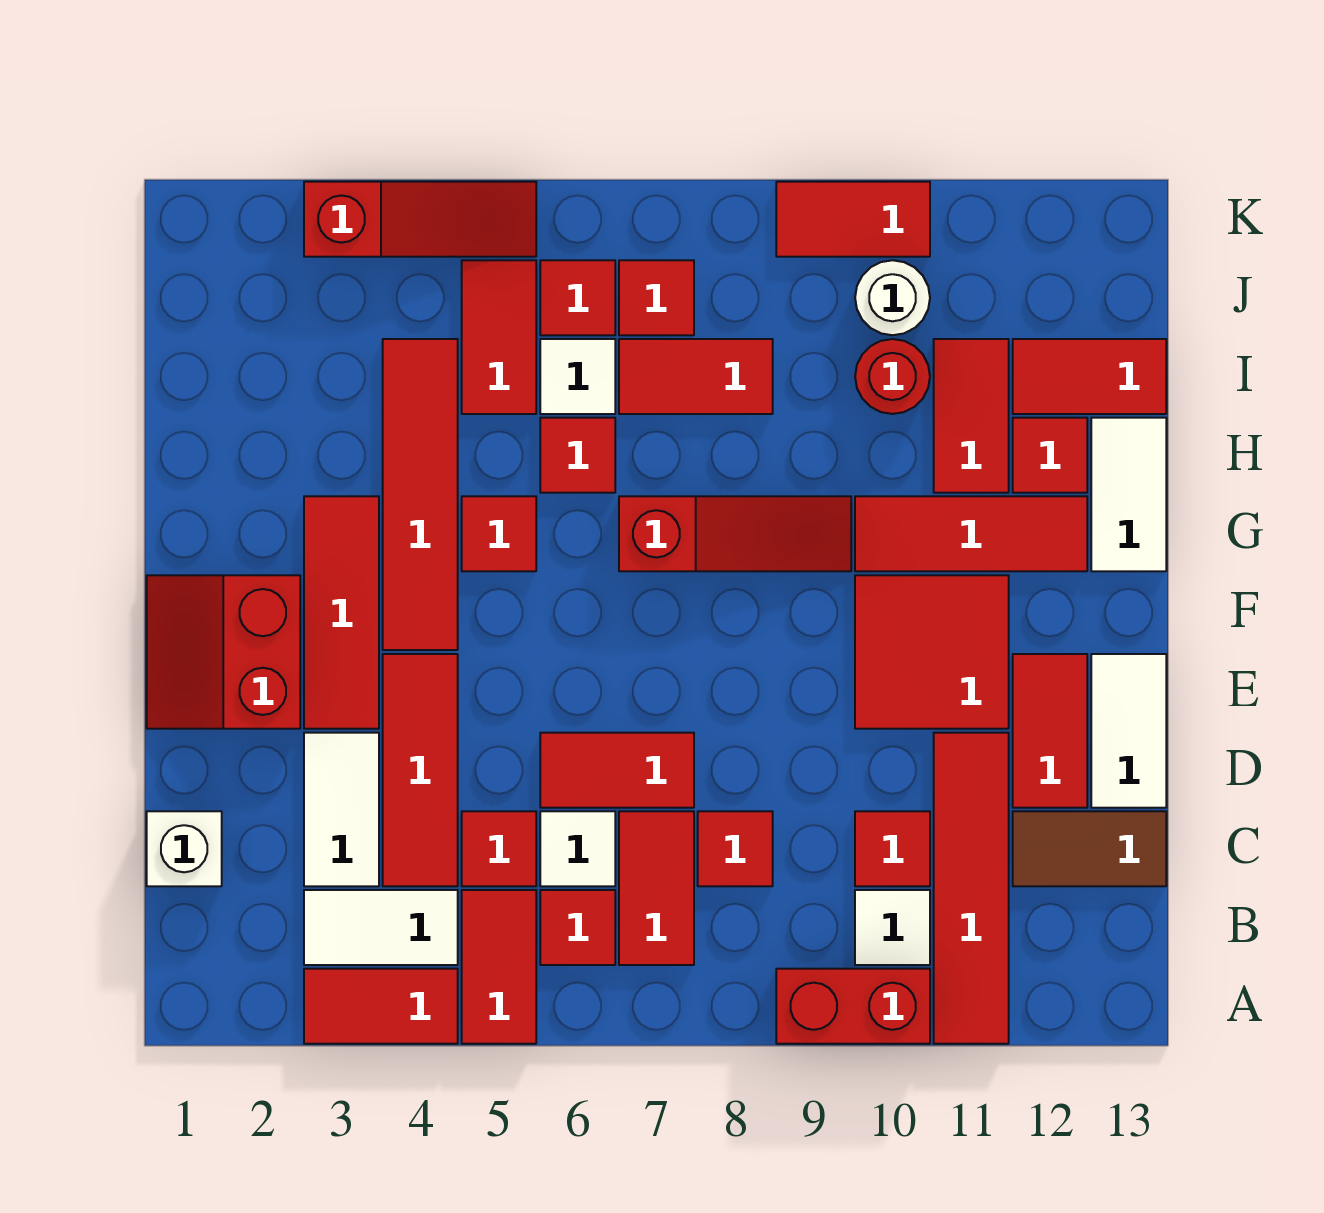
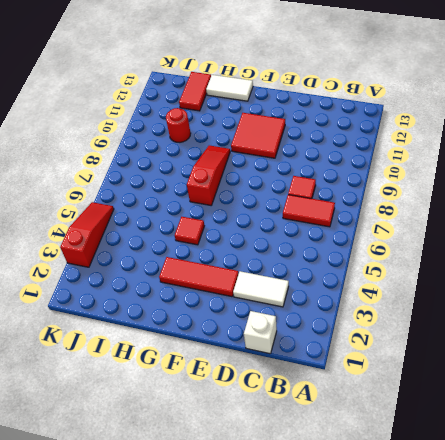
none -> red 1x2 tile [304,969,458,1044]
none -> red 1x2 tile [462,890,536,1044]
none -> red 1x2 brick [776,969,930,1044]
none -> red 1x4 tile [934,733,1009,1044]

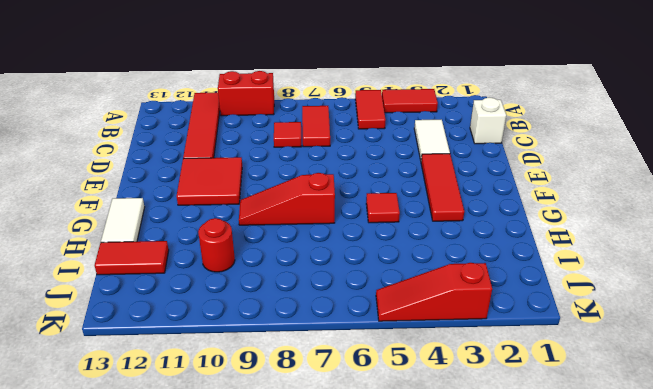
none -> white 1x2 tile [304,890,458,965]
none -> red 1x1 tile [540,890,615,965]
none -> white 1x1 tile [855,890,930,965]
none -> red 1x3 tile [383,654,458,886]

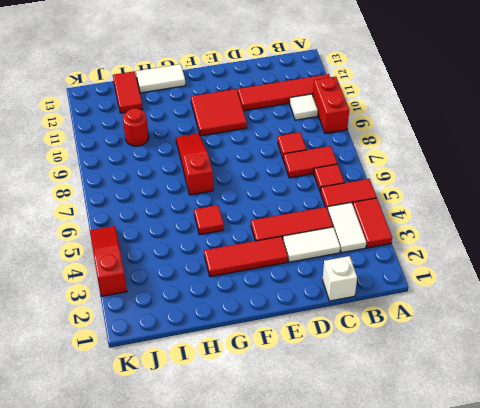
none -> red 1x1 tile [462,811,536,886]
none -> white 1x1 tile [540,811,615,886]
none -> red 1x1 tile [855,811,930,886]
none -> brown 1x2 tile [1013,811,1166,886]

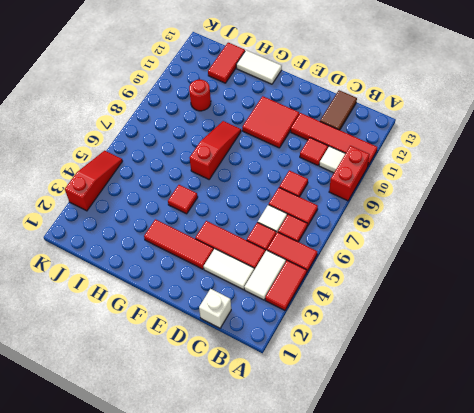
none -> red 1x2 tile [540,733,694,808]
none -> red 1x2 tile [1013,654,1087,808]
none -> white 1x2 tile [1091,654,1166,808]
none -> red 2x2 slope [147,575,300,729]

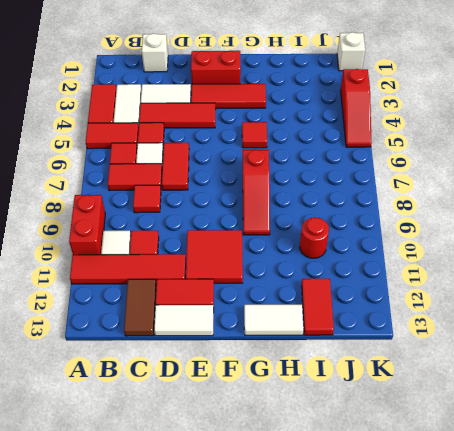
white 1x1 brick [337,32,365,71] -> none
none -> red 1x4 tile [383,339,458,650]
none -> red 1x3 tile [855,496,1087,571]
none -> red 1x1 tile [540,418,615,493]
none -> red 1x2 tile [934,339,1009,493]

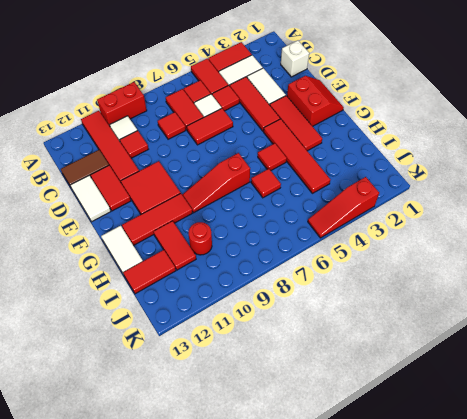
none -> red 1x1 tile [1013,418,1087,493]
none -> red 1x2 tile [462,260,536,414]
none -> white 1x1 tile [540,339,615,414]
none -> red 1x2 tile [619,339,773,414]

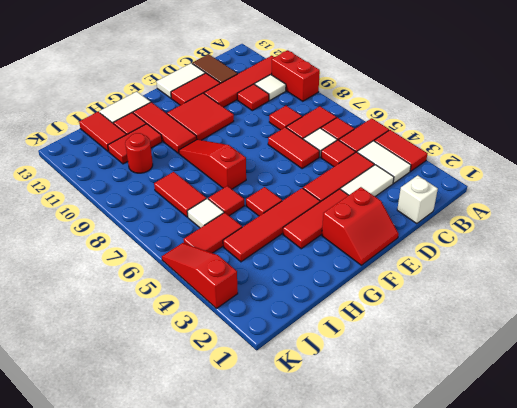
none -> red 1x1 tile [540,260,615,335]
none -> red 1x1 tile [619,260,694,335]
none -> white 1x1 round brick [855,260,930,335]
none -> red 1x2 tile [776,182,930,257]

